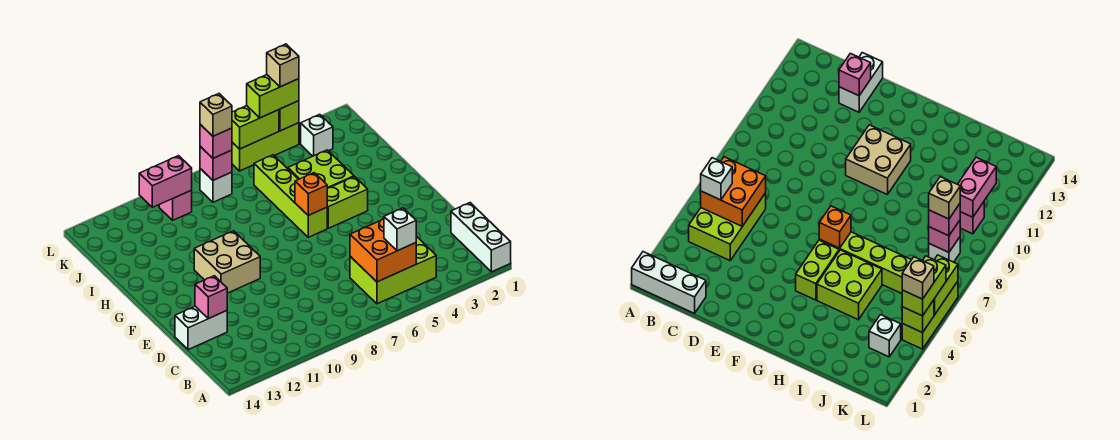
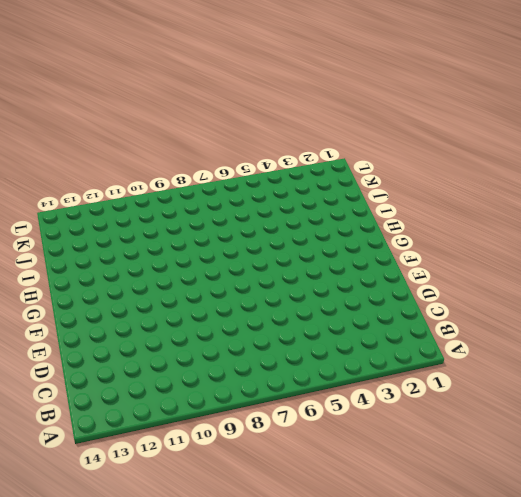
none -> white 1x3 brick [451,203,511,272]
none -> lime 2x3 brick [350,236,436,304]
none -> white 1x2 brick [175,306,227,350]

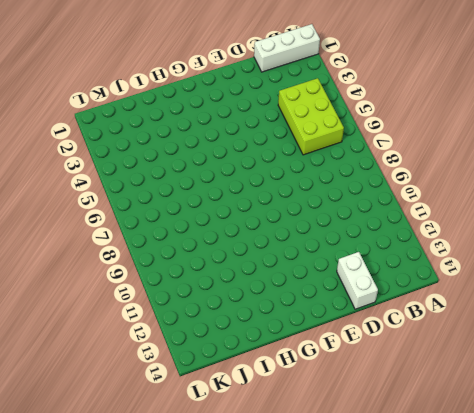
none -> tan 2x2 brick [194,231,260,293]
none -> lime 1x2 brick [327,177,368,228]
none -> lime 1x4 brick [254,155,327,237]

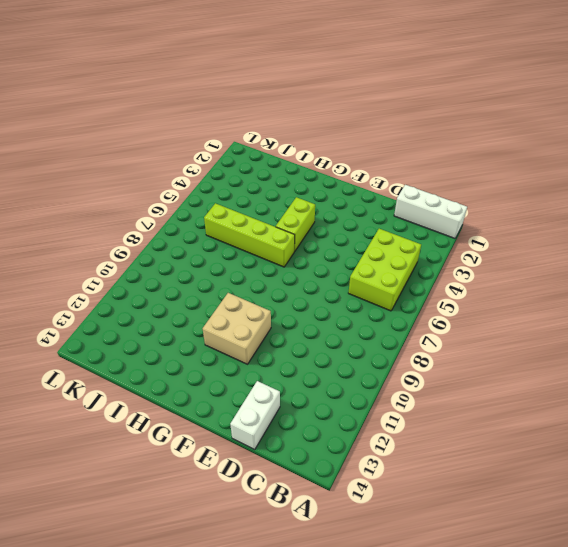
none -> lime 2x2 brick [288,150,354,188]
none -> white 1x1 brick [301,114,333,156]
none -> white 1x1 brick [200,169,232,202]

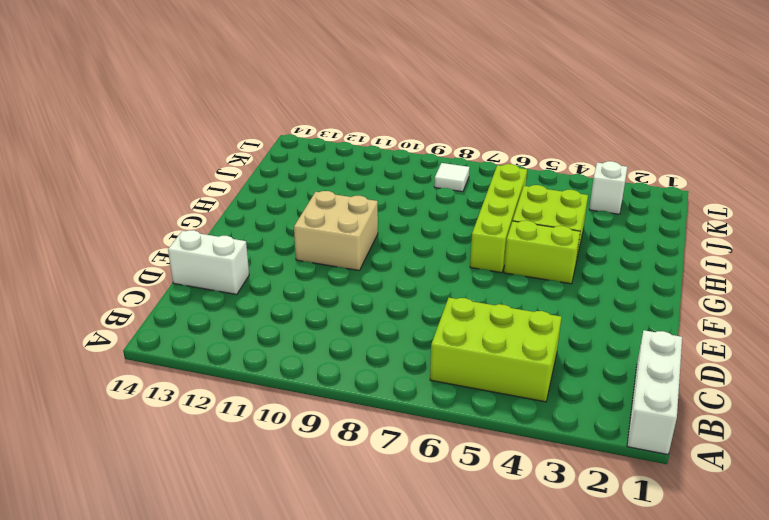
white 1x1 tile [434,163,470,192] -> white 1x1 brick [200,169,232,202]
none -> pink 1x1 brick [159,190,192,220]
none -> lime 1x3 brick [232,123,299,171]
none -> orange 2x2 brick [350,219,416,282]

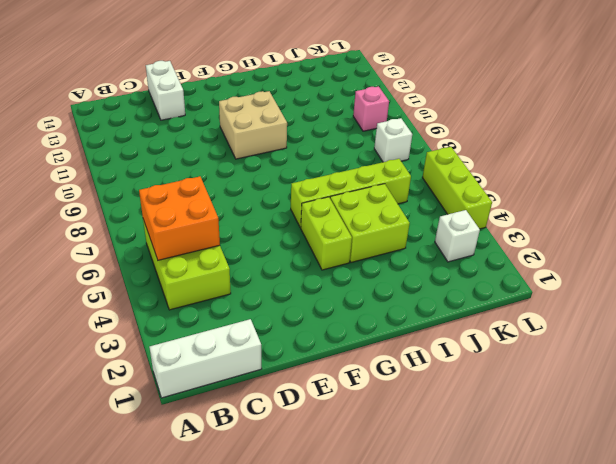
none -> pink 1x1 brick [195,276,227,319]
none -> orange 1x1 brick [295,173,327,215]
none -> pink 1x1 brick [200,146,232,180]

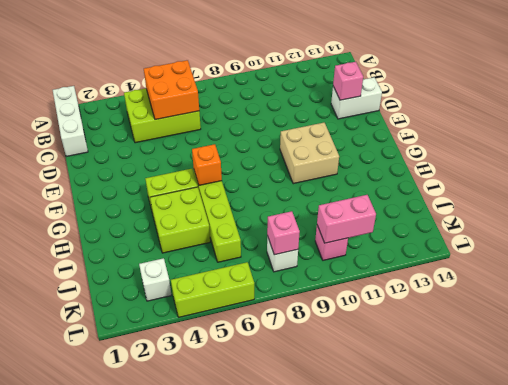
none -> lime 1x1 brick [279,101,299,131]
none -> lime 1x2 brick [232,106,279,149]
none -> white 1x1 brick [384,208,416,251]

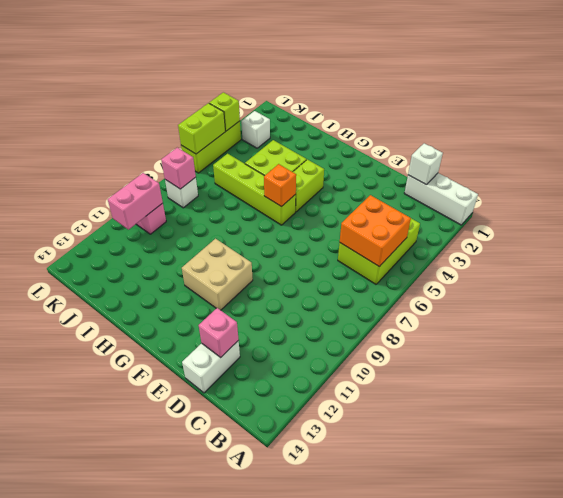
white 1x1 brick [408,143,443,185] -> white 1x1 brick moved to [384,208,416,251]
none -> pink 1x1 brick [200,124,232,158]
none -> lime 1x2 brick [247,75,299,118]
none -> tan 1x1 brick [200,94,232,136]

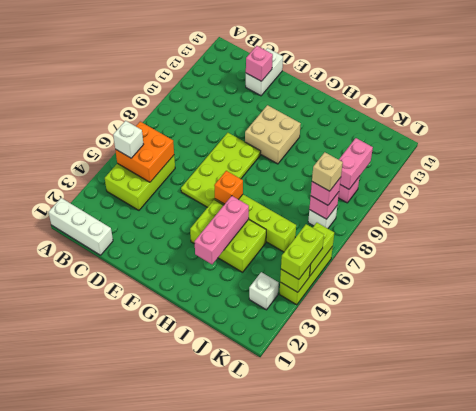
lime 2x4 plate [181,133,261,207] -> none
pink 1x3 brick [194,196,249,264] -> none
none -> tan 1x1 brick [267,44,299,87]

